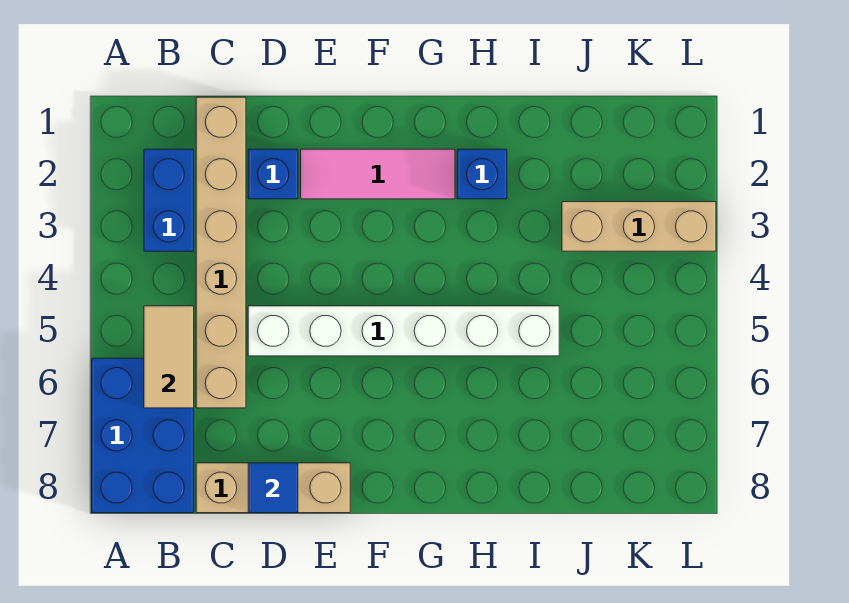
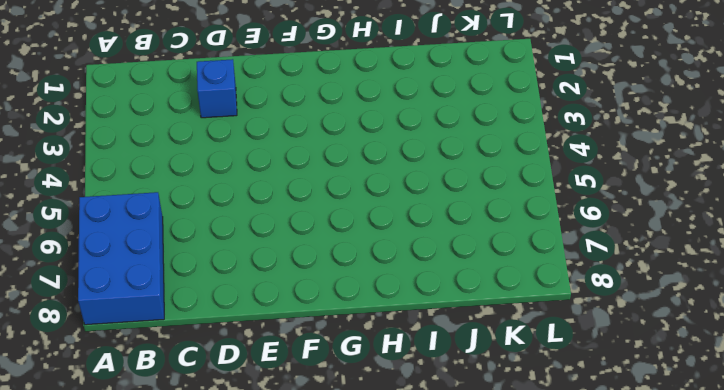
none -> blue 1x2 brick [144,149,194,251]
none -> tan 1x6 brick [196,97,246,408]

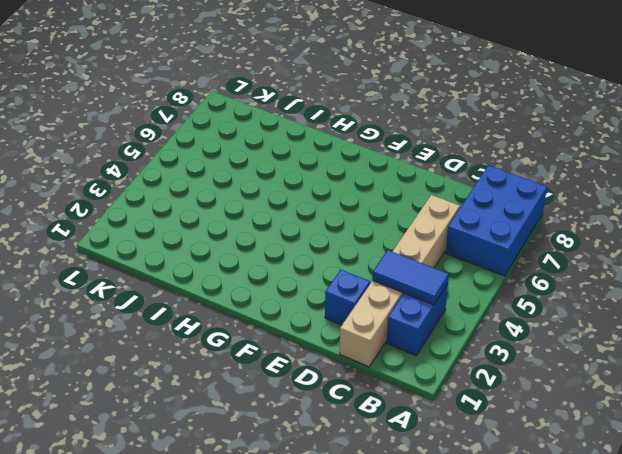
blue 1x2 tile [372,250,449,305] -> none
none -> tan 1x3 brick [196,463,350,513]
none -> white 1x6 brick [248,306,559,356]

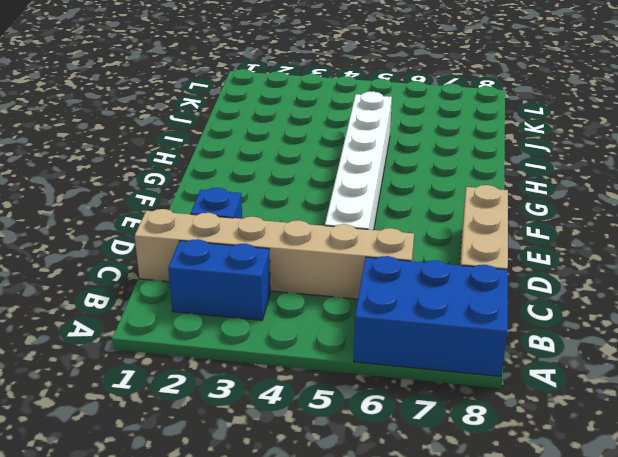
none -> pink 1x3 tile [301,149,455,199]
none -> blue 1x1 brick [457,149,507,199]

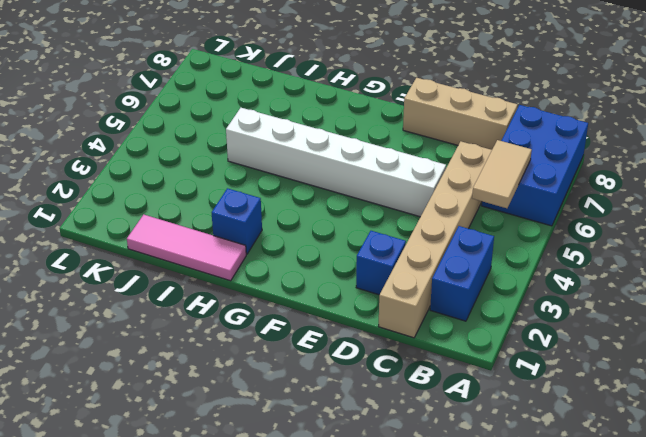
pink 1x3 tile [127,215,246,281] -> pink 1x3 tile moved to [301,149,455,199]
none -> tan 1x3 brick [562,202,716,251]
none -> blue 1x1 tile [248,463,298,513]

